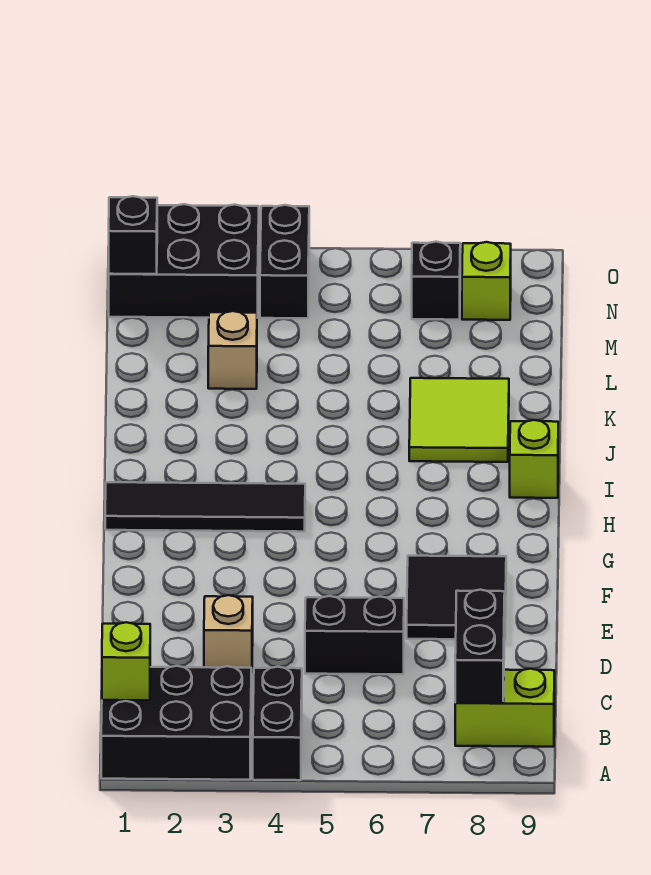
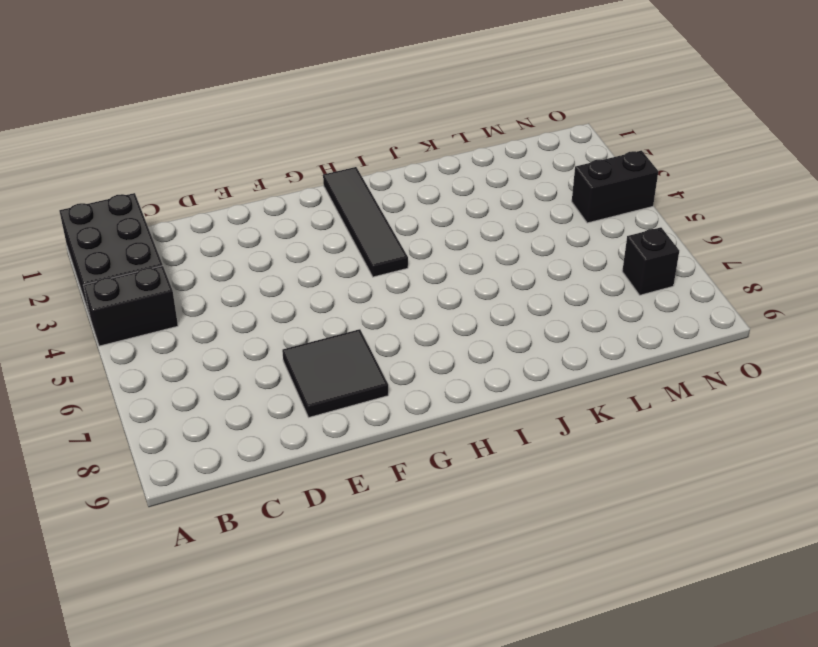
none -> lime 1x2 brick [455,669,555,747]
none -> tan 1x1 brick [204,595,253,673]
none -> black 1x2 brick [305,596,404,674]

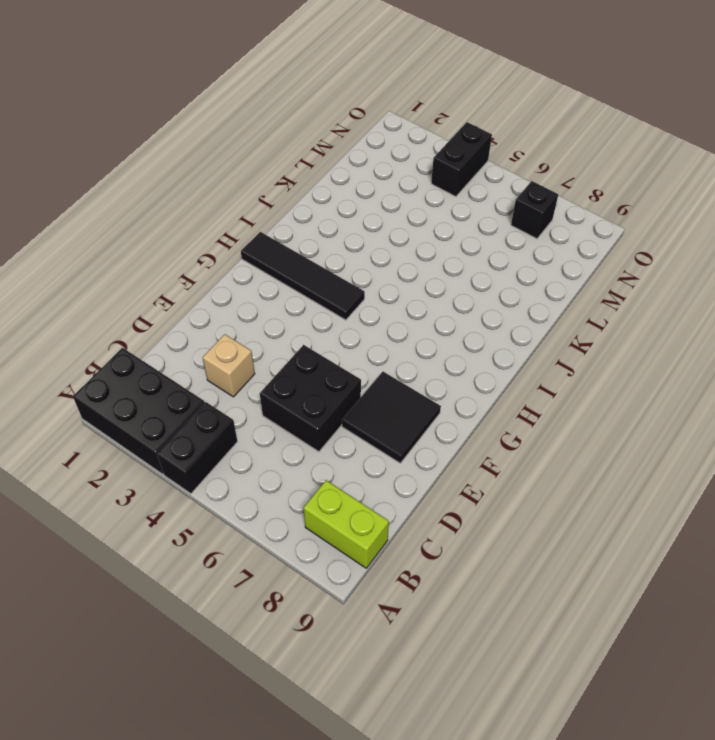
black 2x2 brick [260,345,361,452] -> black 1x2 brick [305,596,404,674]
none -> lime 1x1 brick [510,420,558,498]
none -> lime 2x2 tile [409,378,509,462]
none -> tan 1x1 brick [208,311,257,389]

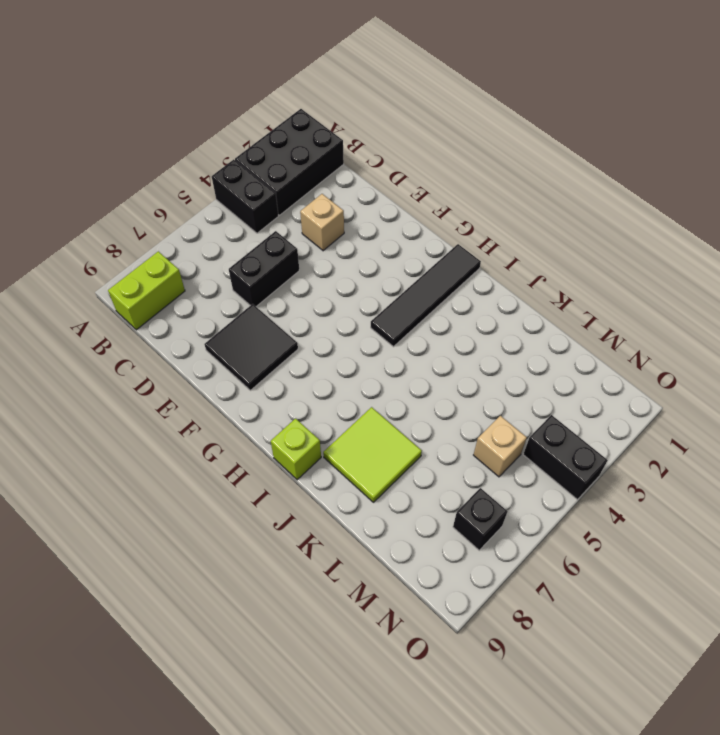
tan 1x1 brick [474,416,527,477] -> tan 1x1 brick moved to [208,311,257,389]
none -> black 2x3 brick [109,204,259,318]
none -> lime 1x1 brick [462,242,511,320]
none -> lime 1x1 brick [102,622,150,700]

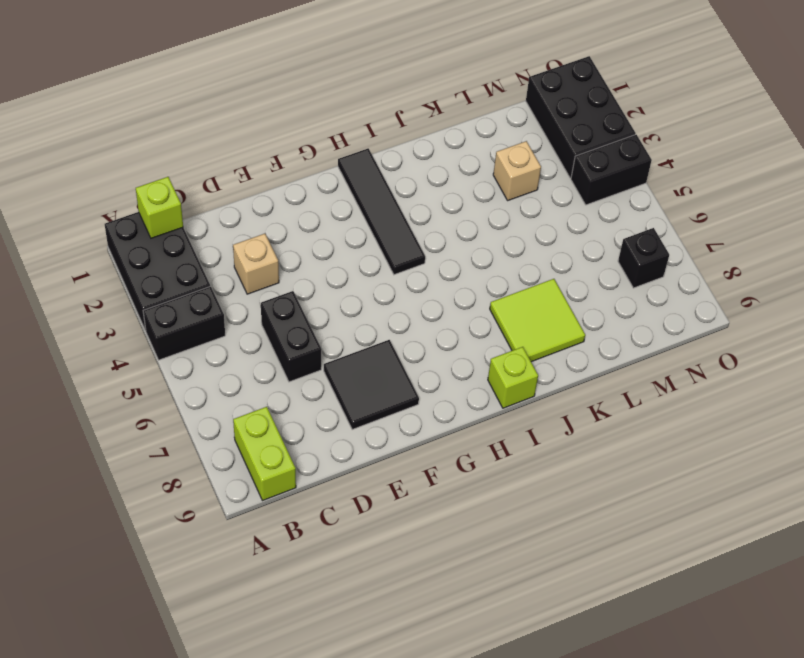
none -> lime 1x1 brick [462,242,511,320]
none -> black 1x2 brick [455,590,505,703]
none -> black 1x1 brick [109,196,157,274]

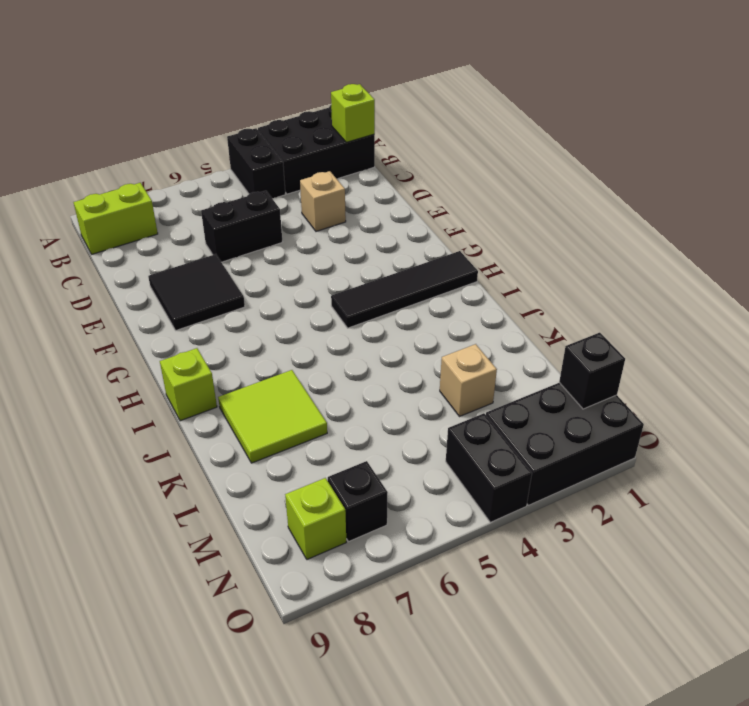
none -> black 1x2 brick [455,590,505,703]

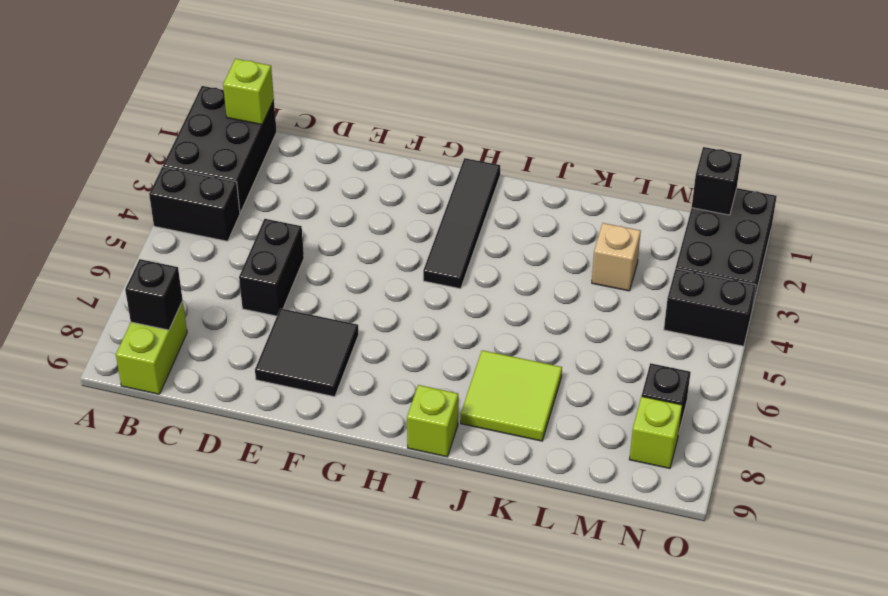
black 1x1 brick [125,259,183,330] -> black 1x2 brick [455,590,505,703]
none -> tan 1x1 brick [204,595,253,673]

